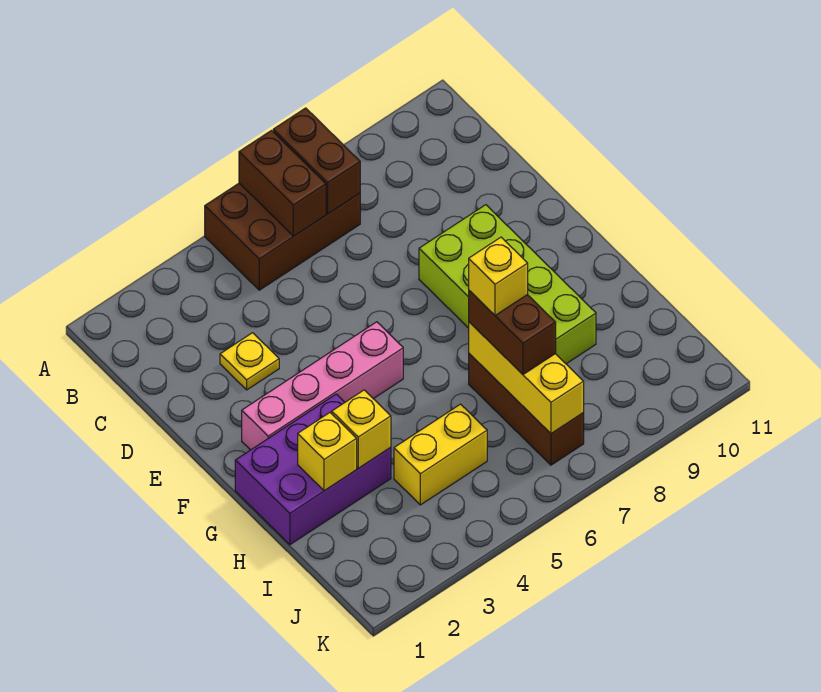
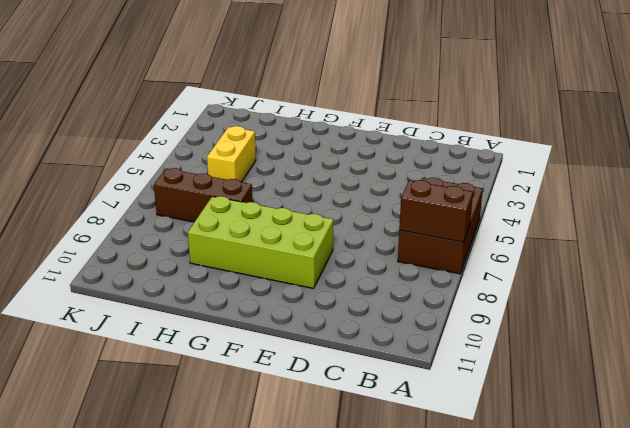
none -> yellow 1x1 plate [220,333,279,390]
none -> pink 1x4 brick [242,322,403,450]
none -> purple 2x3 brick [235,394,391,545]

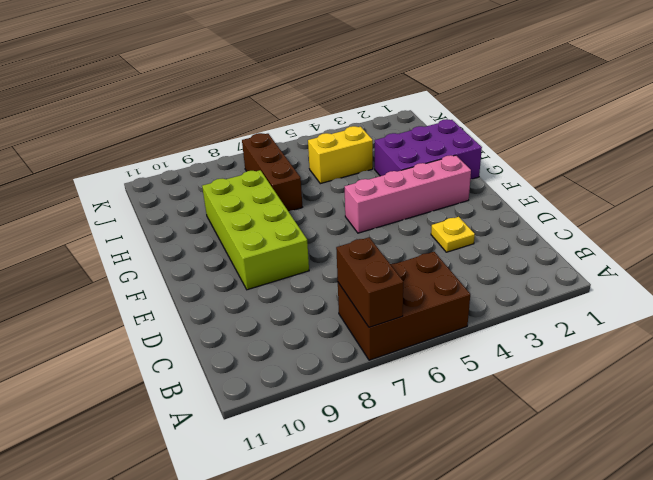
none -> brown 1x2 brick [239,131,326,236]
none -> yellow 1x1 brick [298,413,357,491]
none -> yellow 1x1 brick [332,390,391,468]

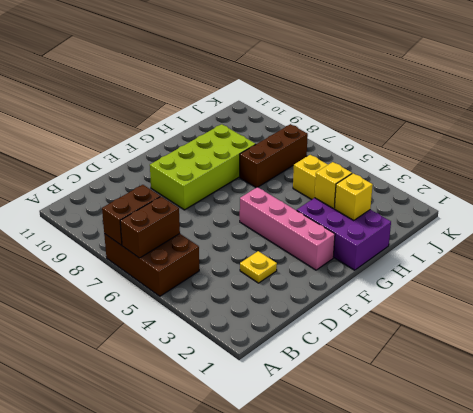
none -> yellow 1x3 brick [469,322,584,434]
none -> brown 1x2 brick [469,291,556,374]
none -> yellow 1x1 brick [469,237,528,315]

